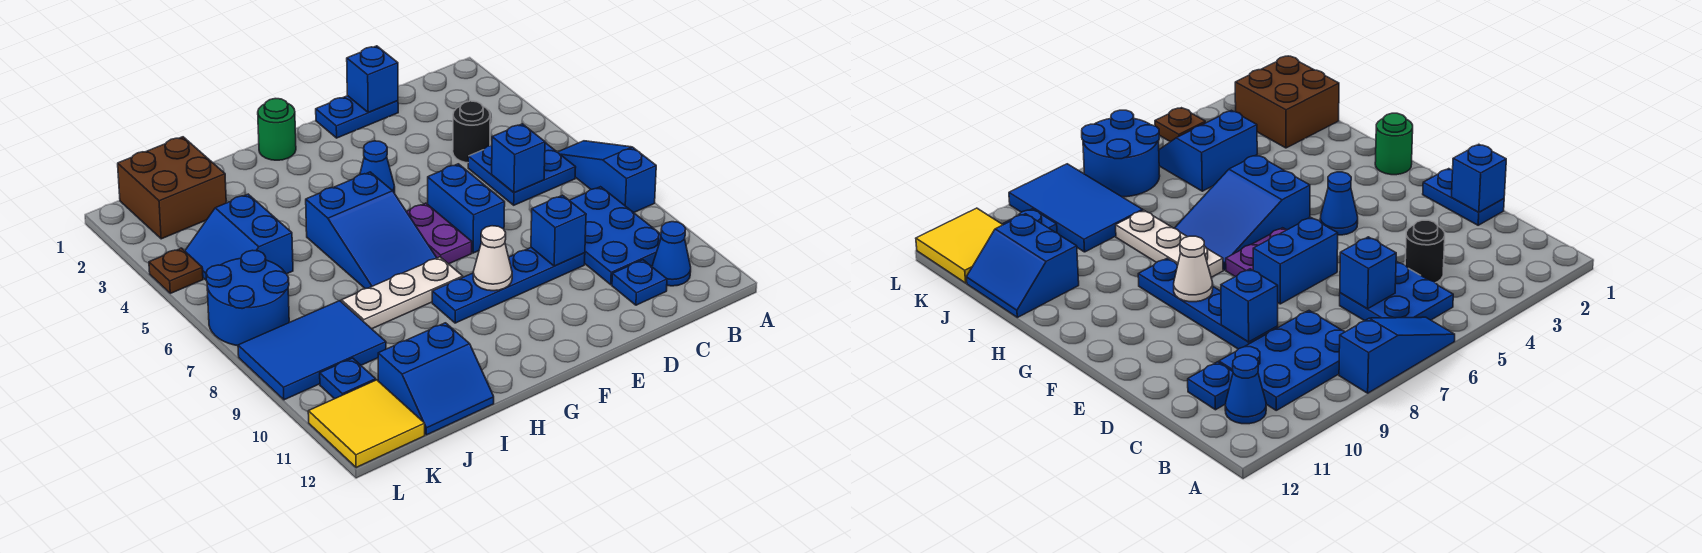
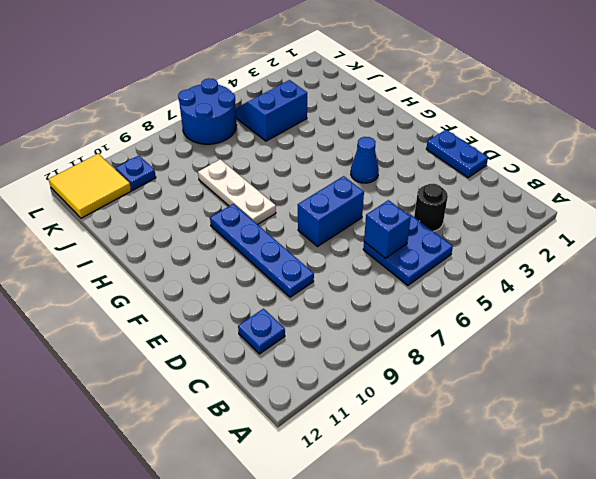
none -> blue 1x3 slope [558,141,656,213]
none -> blue 2x3 plate [569,187,661,285]
none -> blue 1x1 cone [652,222,691,286]

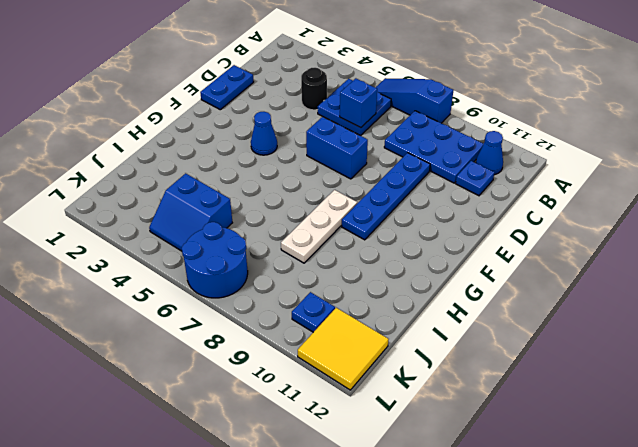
none -> purple 1x2 plate [406,203,472,264]
none -> green 1x1 round brick [258,99,296,160]
none -> blue 2x3 slope [306,172,437,289]

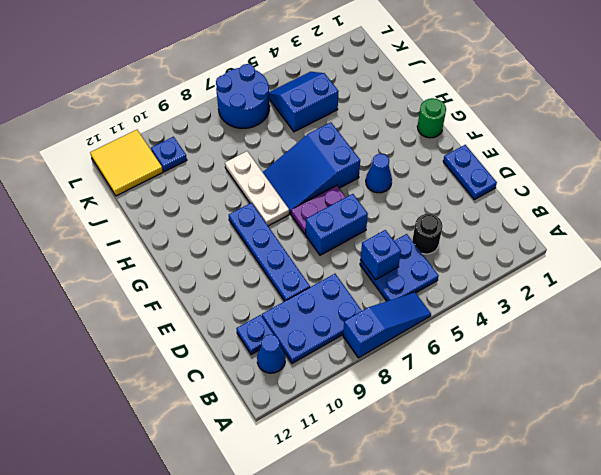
none -> blue 2x2 slope [378,323,494,435]
none -> brown 2x2 brick [118,137,226,239]
none -> blue 2x3 tile [238,301,386,400]

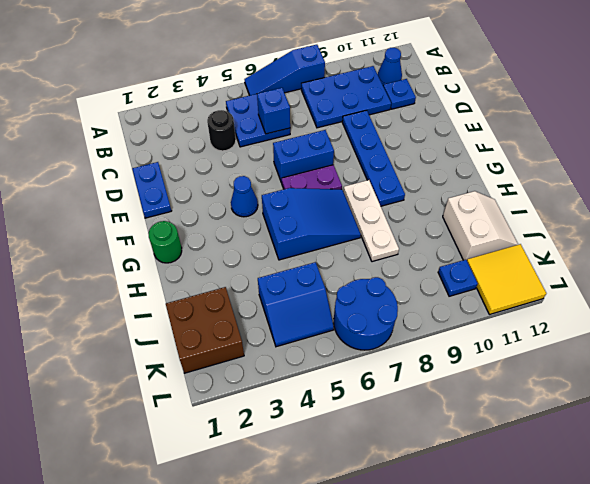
white 2x2 slope [443,191,518,260] -> blue 2x2 slope [378,323,494,435]
none -> blue 2x3 tile [238,301,386,400]
none -> brown 1x1 plate [149,248,203,293]
none -> blue 1x1 brick [347,46,398,113]

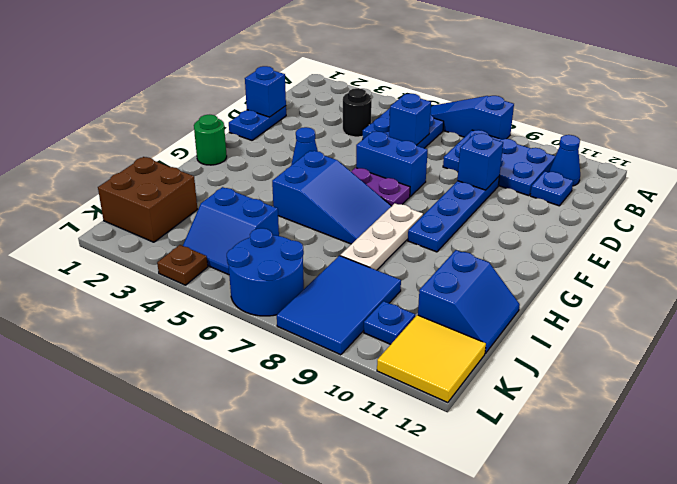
none -> white 1x1 cone [473,226,512,291]

